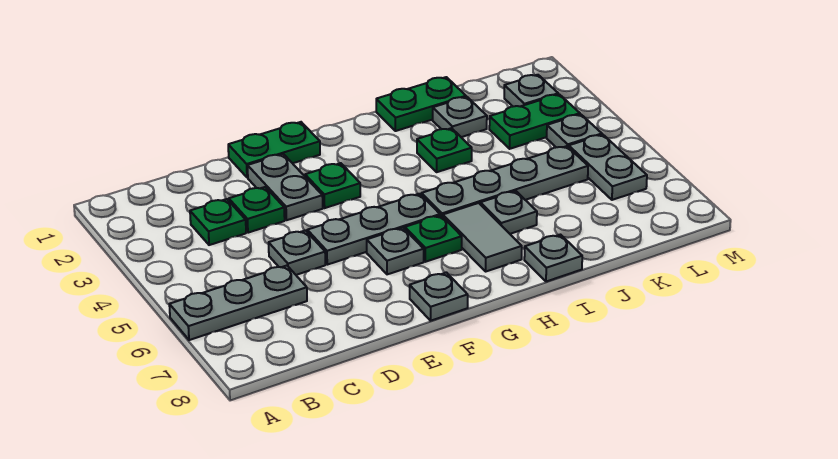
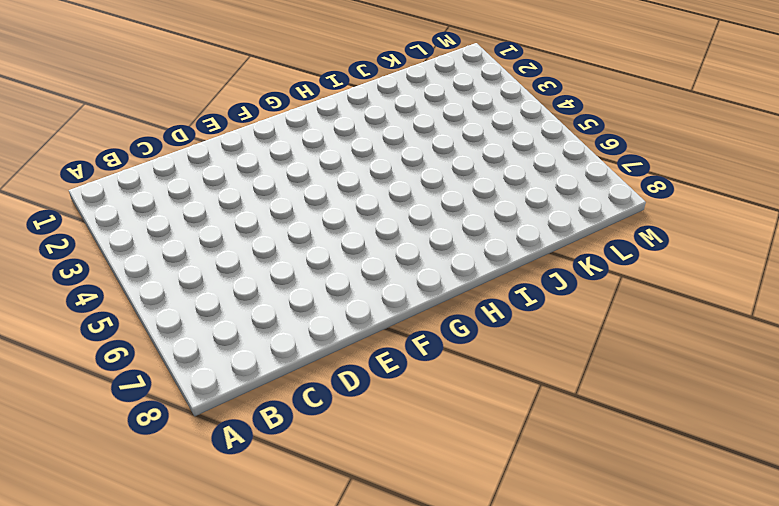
none -> grey 1x3 plate [169,266,307,340]
none -> green 1x1 plate [190,199,246,245]
none -> green 1x1 plate [229,187,285,233]

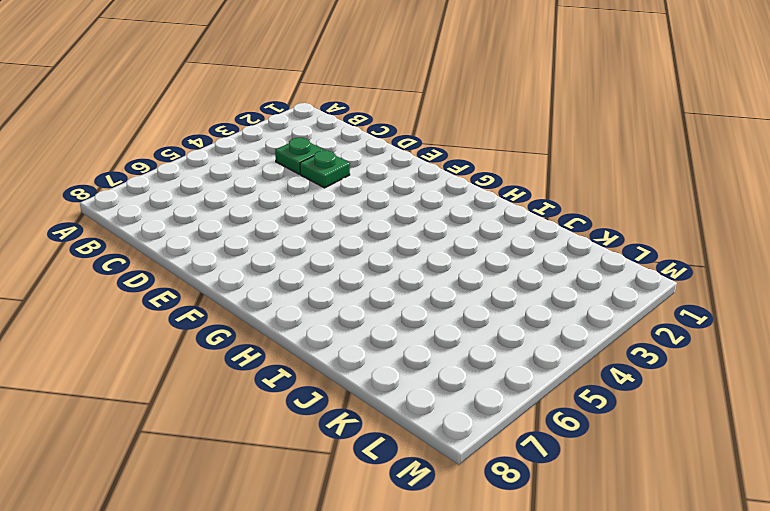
none -> grey 1x3 plate [169,266,307,340]
none -> grey 1x1 plate [269,230,325,275]
none -> green 1x2 plate [228,122,320,178]

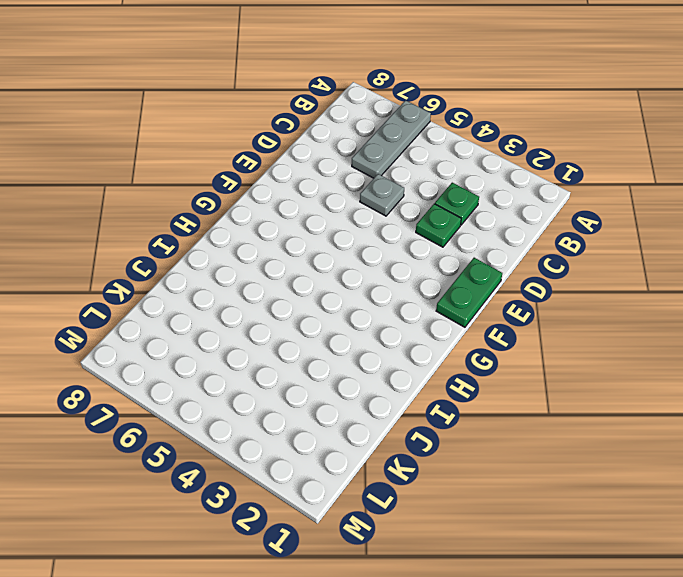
none -> grey 1x2 plate [248,154,323,220]
none -> grey 1x3 plate [307,194,440,265]
none -> green 1x1 plate [305,163,360,208]

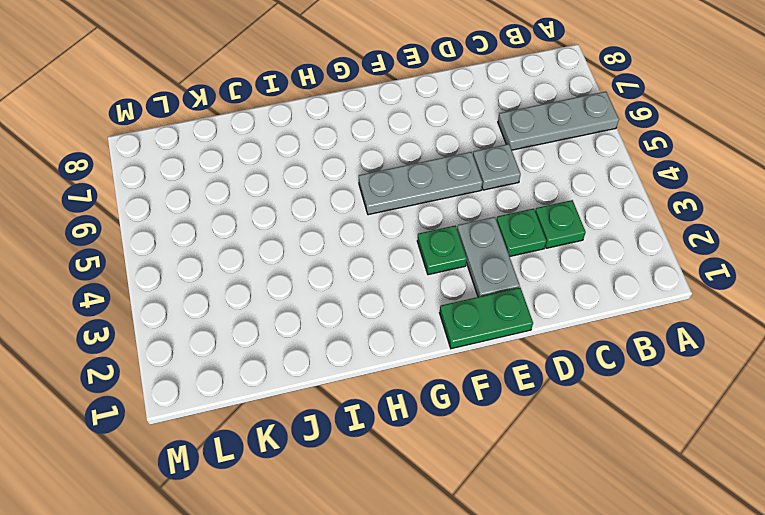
none -> grey 1x1 plate [367,228,424,274]
none -> grey 1x1 plate [410,273,468,321]
none -> green 1x1 plate [405,215,462,262]

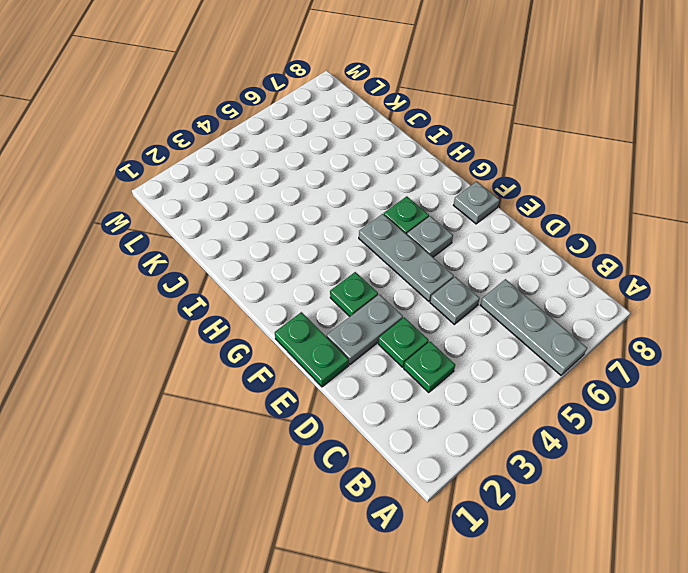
none -> grey 1x4 plate [422,146,588,217]
none -> grey 1x2 tile [443,203,522,272]
none -> green 1x2 plate [376,77,466,131]

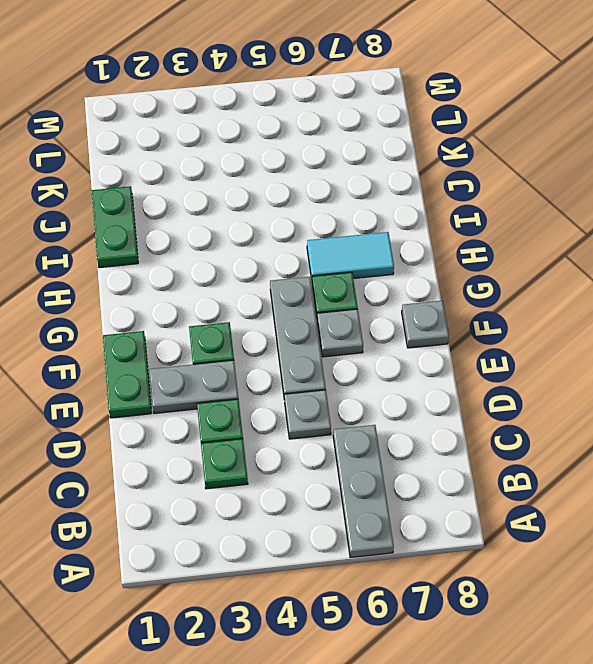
cyan 1x2 tile [307,232,394,280] -> grey 1x2 tile [443,203,522,272]
none -> grey 1x4 plate [422,146,588,217]
none -> green 1x1 plate [417,128,472,172]
none -> grey 1x1 plate [480,191,537,234]

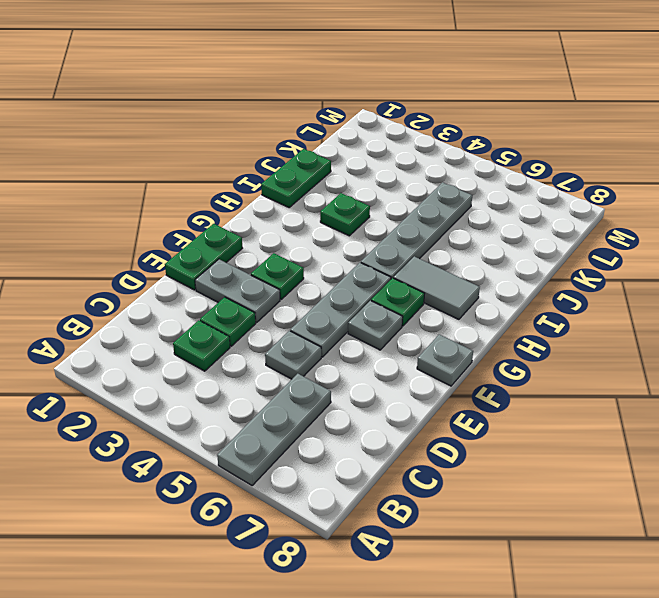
none -> grey 1x1 plate [480,191,537,234]
none -> grey 1x1 plate [524,235,582,282]
none -> grey 1x1 plate [433,97,487,137]

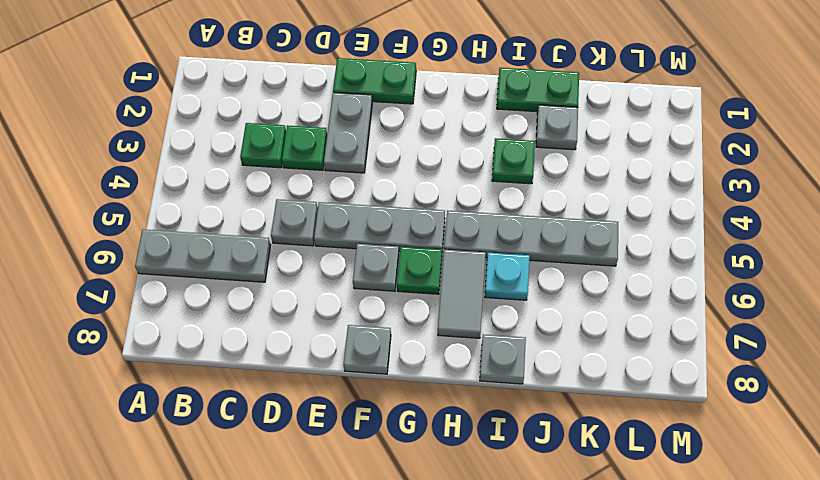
cyan 1x1 plate [485,253,530,300] -> grey 1x1 plate [480,191,537,234]
none -> green 1x1 plate [305,163,360,208]
none -> green 1x2 plate [489,94,580,149]
none -> grey 1x1 plate [504,75,558,107]

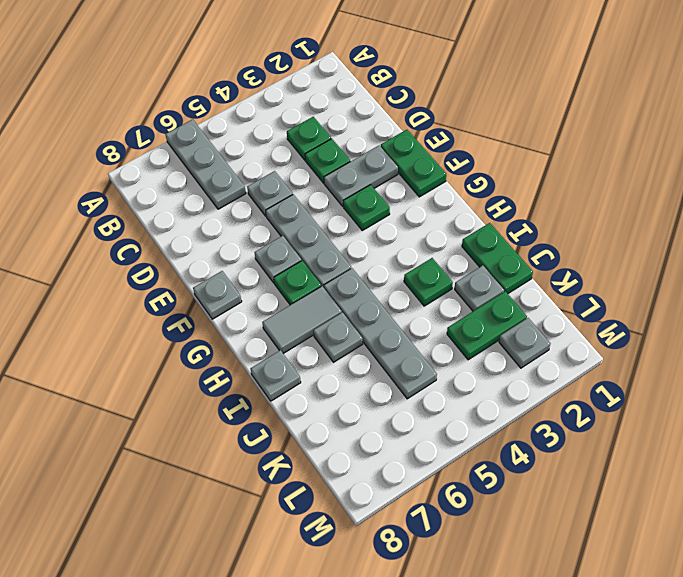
green 1x2 plate [447,291,527,360] -> green 1x2 plate turned to [489,94,580,149]
none -> grey 1x1 plate [547,114,602,147]
none -> grey 1x2 plate [569,135,647,200]

